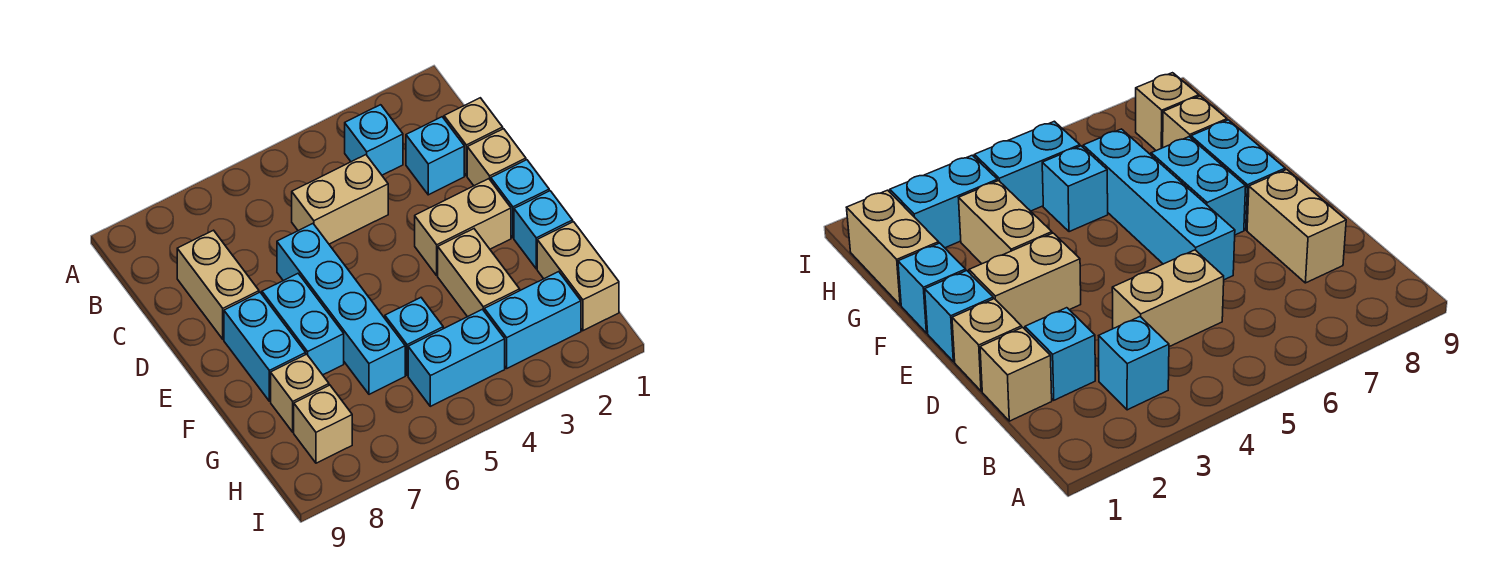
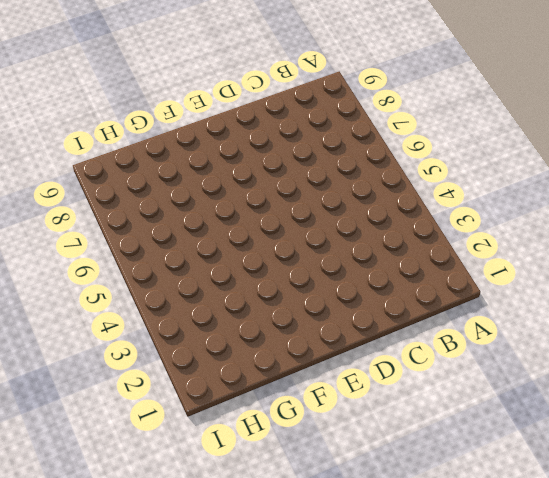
none -> cyan 1x1 brick [345,105,403,175]
none -> tan 1x1 brick [444,98,503,176]
none -> cyan 1x1 brick [406,117,464,195]

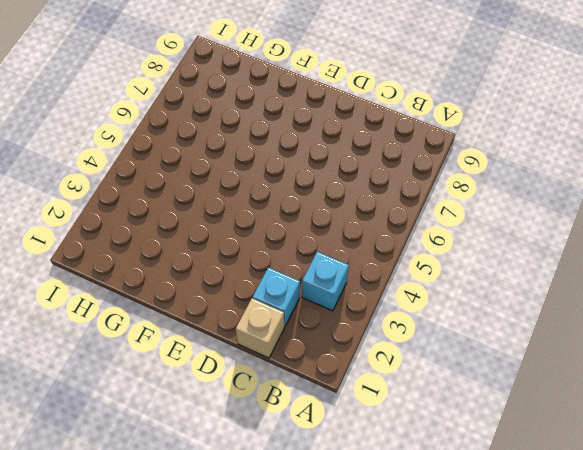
none -> tan 1x2 brick [292,155,388,244]
none -> tan 1x2 brick [177,230,259,339]
none -> tan 1x1 brick [467,129,526,186]

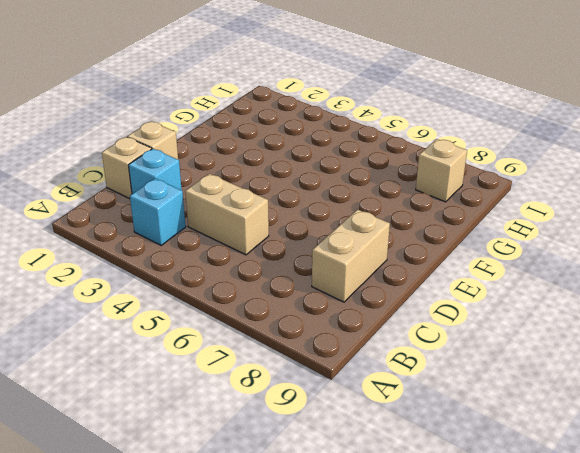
none -> cyan 1x4 brick [277,224,405,394]
none -> cyan 1x1 brick [491,160,549,238]
none -> tan 1x2 brick [415,179,511,275]

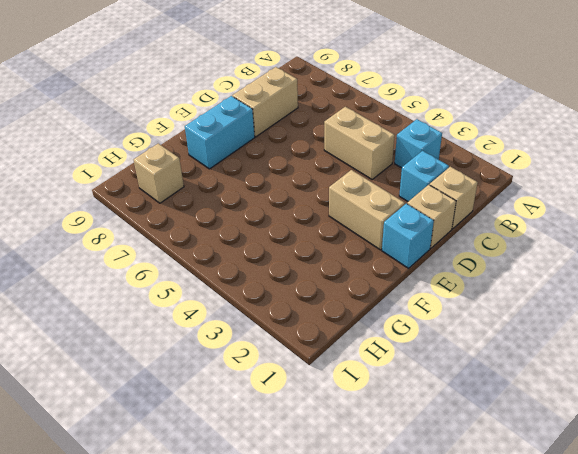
none -> cyan 1x4 brick [277,224,405,394]
none -> cyan 1x2 brick [262,274,344,375]
none -> cyan 1x1 brick [514,191,573,269]

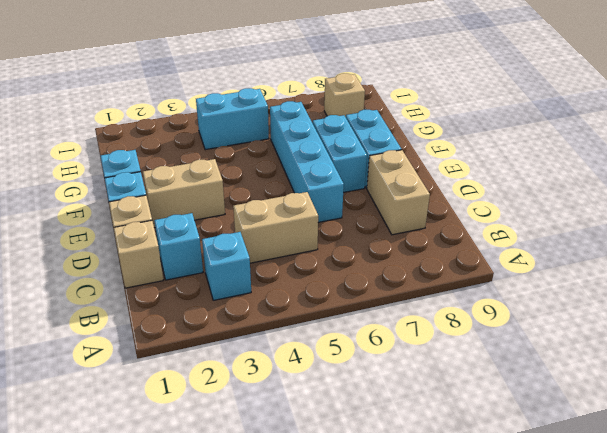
none -> tan 1x2 brick [438,229,520,317]
none -> tan 1x2 brick [537,222,619,331]
none -> cyan 1x1 brick [385,298,443,375]

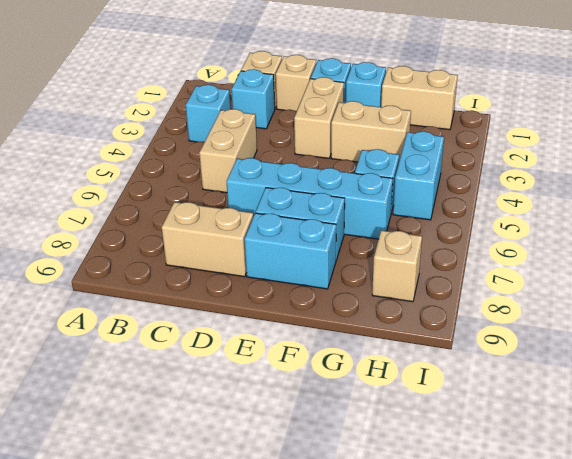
none -> tan 1x1 brick [271,354,329,432]
none -> cyan 1x2 brick [484,272,581,368]

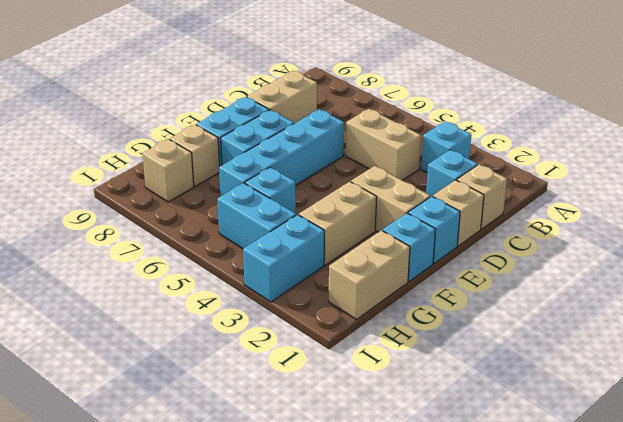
cyan 1x2 brick [243,215,324,302] -> cyan 1x2 brick turned to [484,272,581,368]

